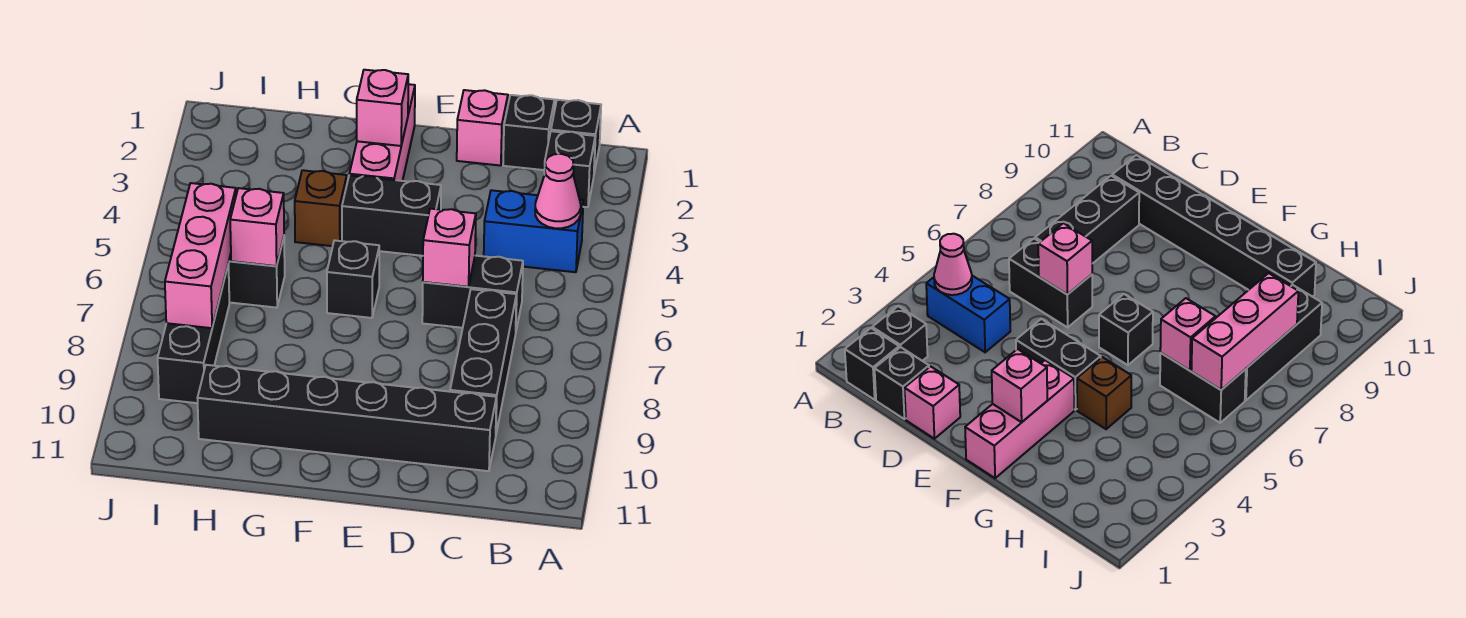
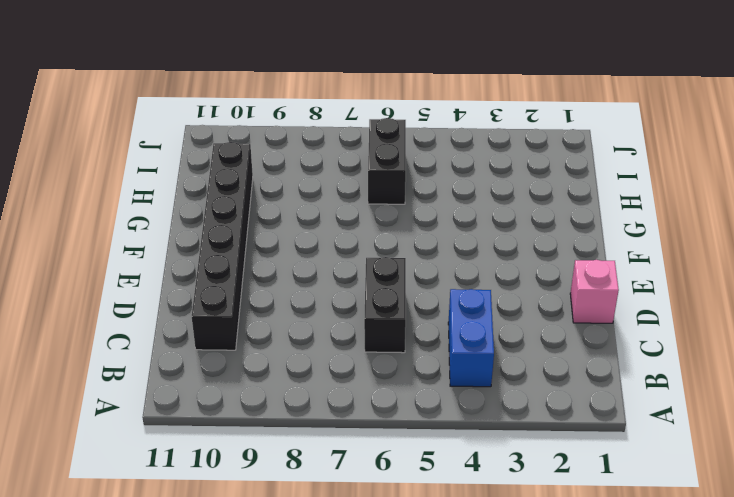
none -> black 1x1 brick [551,100,601,173]
none -> black 1x1 brick [544,131,595,207]
none -> black 1x1 brick [503,95,554,170]

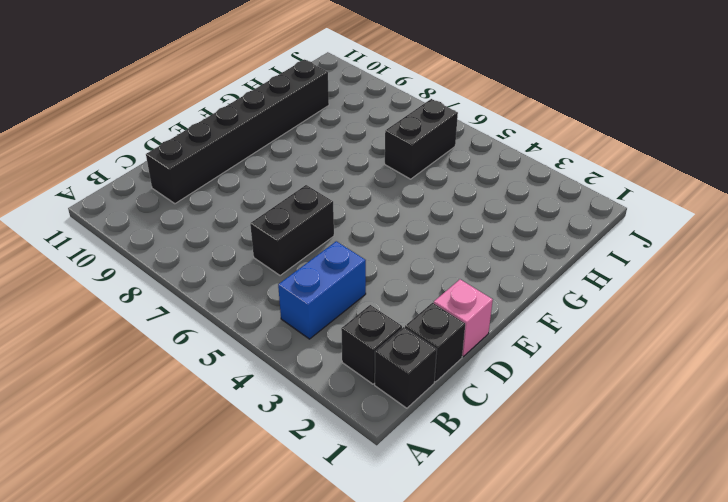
none -> black 1x3 brick [450,289,517,433]
none -> black 1x2 brick [342,175,441,256]
none -> pink 1x3 brick [349,84,415,181]

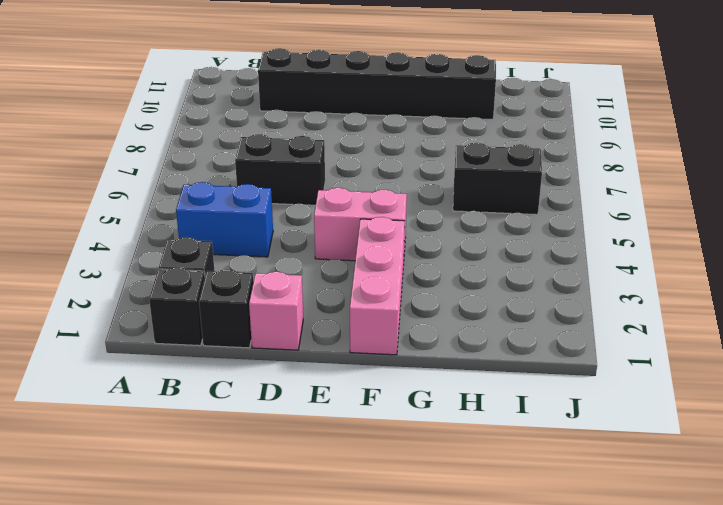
pink 1x2 brick [314,188,407,261] -> black 1x2 brick [342,175,441,256]
none -> black 1x3 brick [450,289,517,433]
none -> black 1x1 brick [327,240,379,318]
none -> brown 1x1 brick [295,170,347,246]

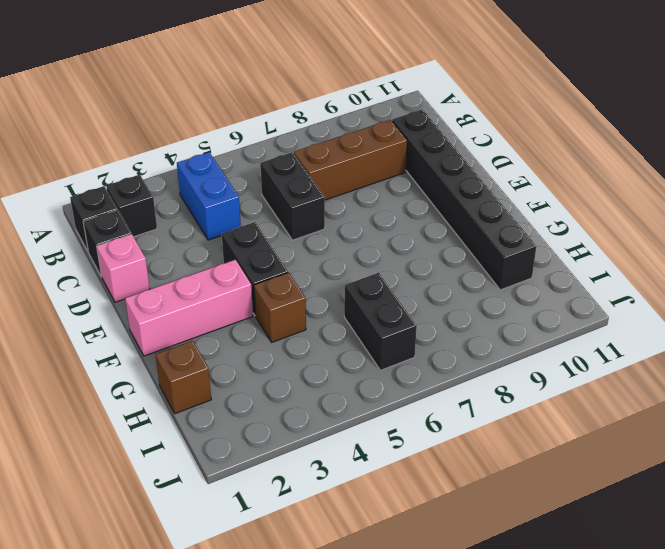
brown 1x3 brick [294,120,407,200] -> black 1x3 brick [450,289,517,433]
brown 1x1 brick [155,341,211,414] -> none
none -> black 1x1 brick [327,240,379,318]
none -> black 1x3 brick [158,264,229,403]
none -> pink 1x1 cone [535,154,581,228]

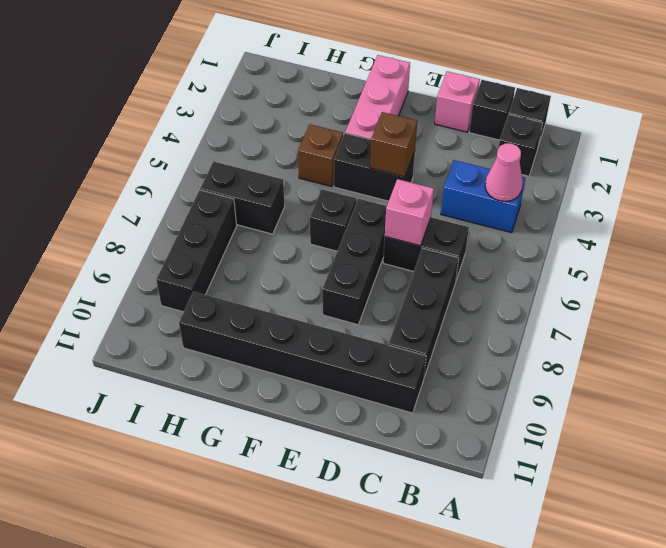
brown 1x1 brick [370,112,417,177] -> none
black 1x3 brick [322,199,387,325] -> none
none -> pink 1x1 brick [357,70,408,146]
none -> pink 1x1 brick [230,188,284,266]
none -> pink 1x3 brick [165,183,236,328]

